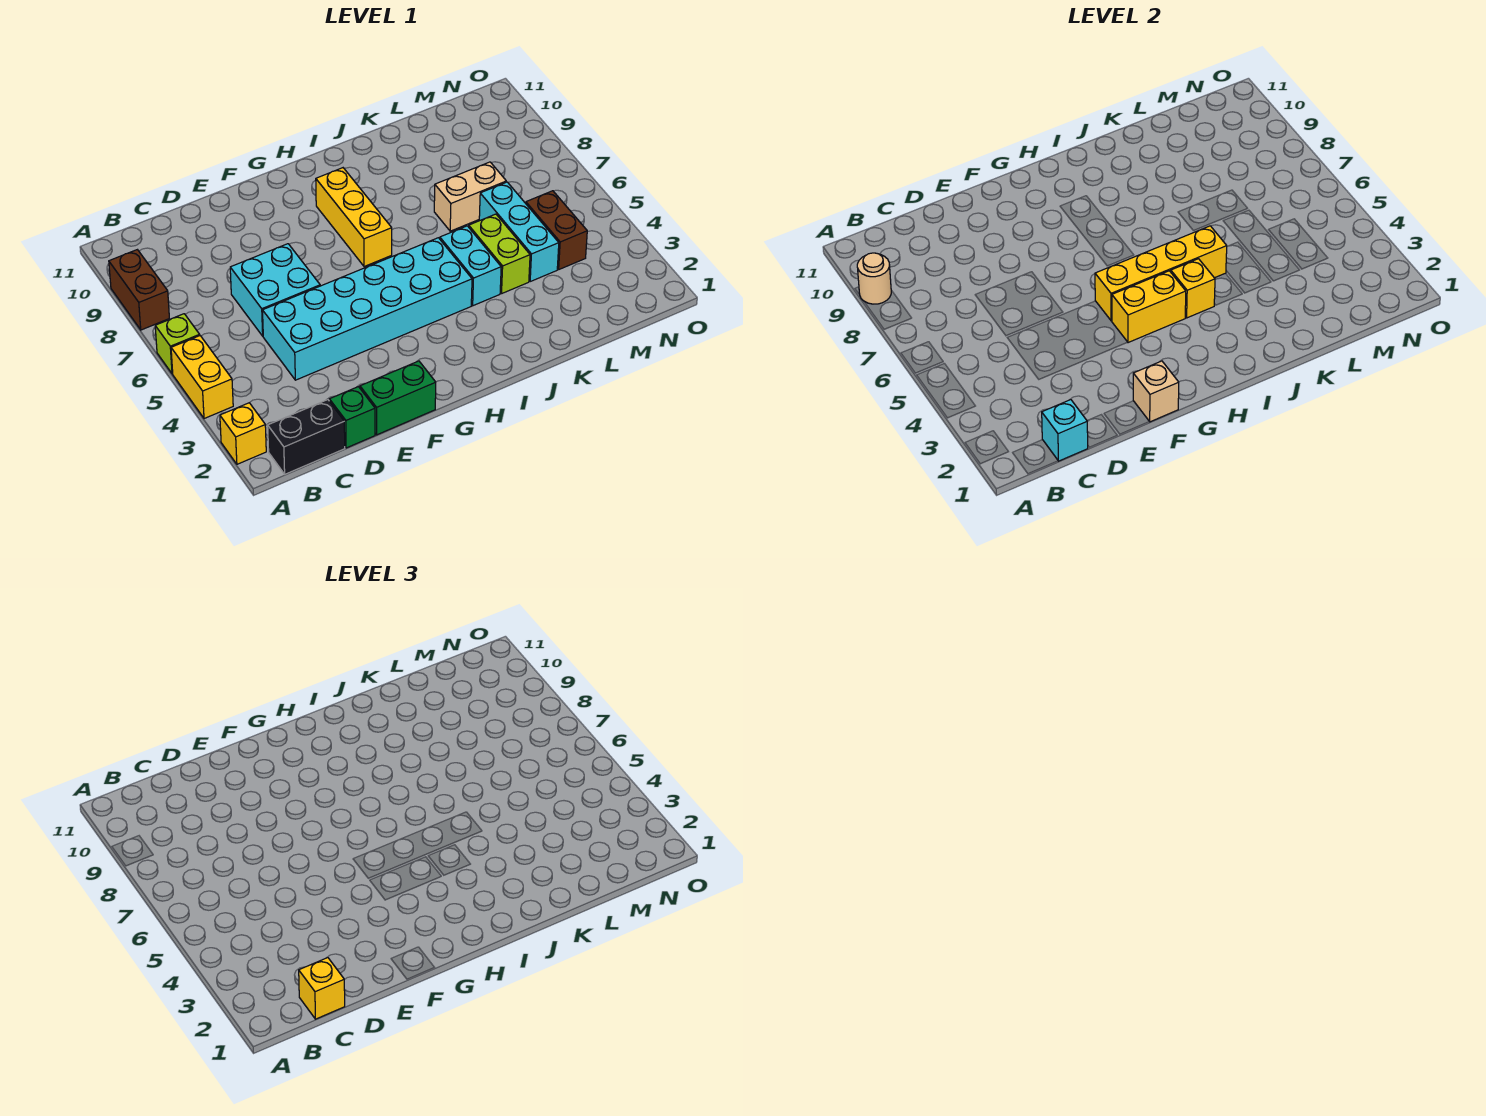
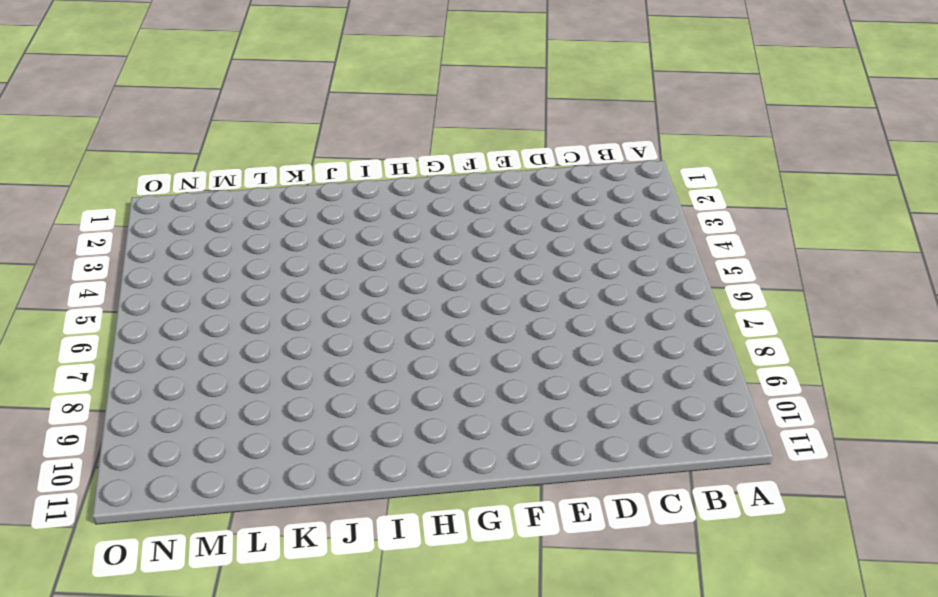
none -> yellow 1x1 brick [220,403,266,464]
none -> yellow 1x2 brick [171,336,233,419]
none -> lime 1x1 brick [155,314,200,374]

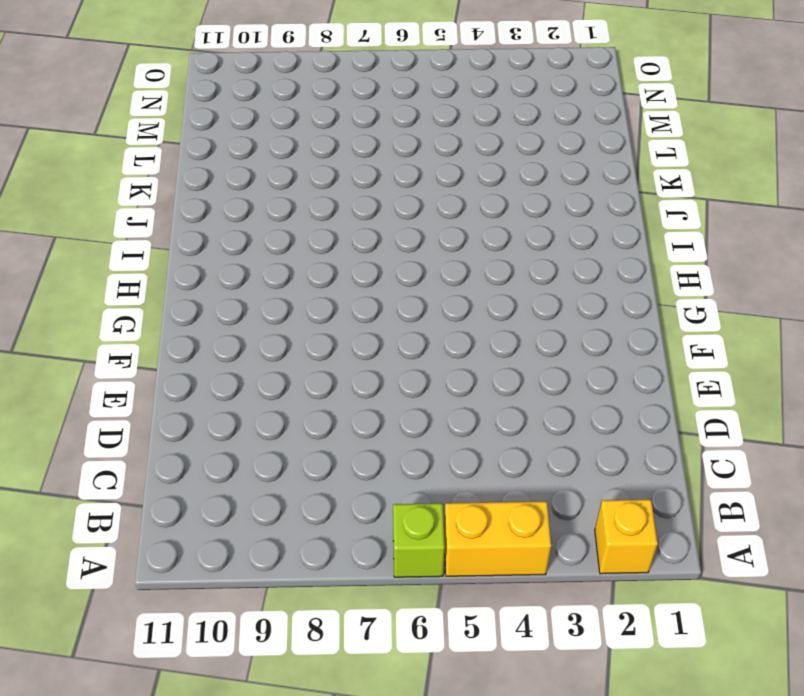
none -> brown 1x2 brick [109,250,169,330]
none -> black 1x2 brick [268,400,345,474]
none -> green 1x1 brick [329,387,375,448]

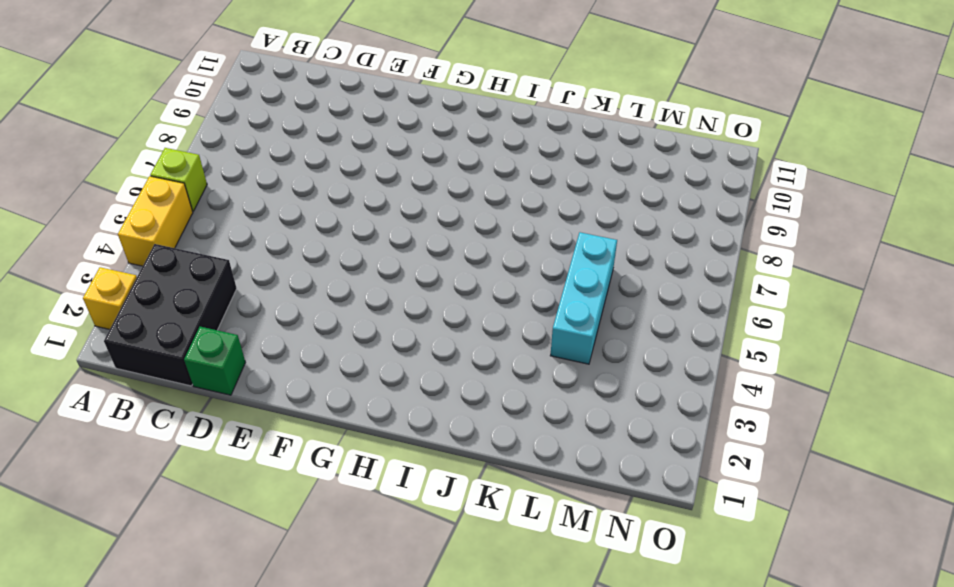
black 2x3 brick [104,244,237,386] -> black 1x2 brick [268,400,345,474]
none -> brown 1x2 brick [109,250,169,330]
none -> cyan 2x6 brick [263,238,472,380]
none -> cyan 2x2 brick [230,244,320,336]

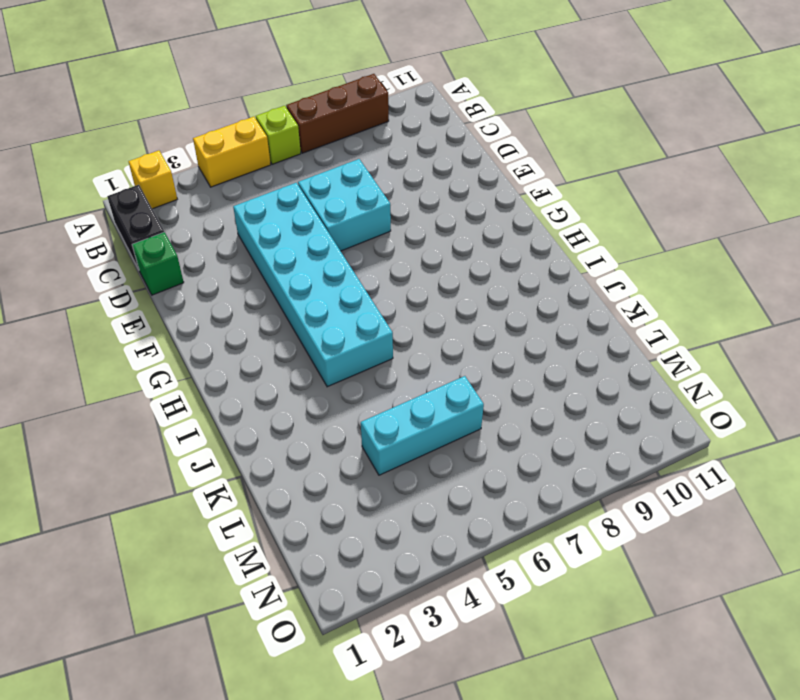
brown 1x3 brick [286,74,389,153] -> brown 1x2 brick [109,250,169,330]
none -> green 1x2 brick [360,361,436,435]
none -> yellow 1x3 brick [316,168,392,267]
none -> cyan 1x2 brick [440,226,501,306]

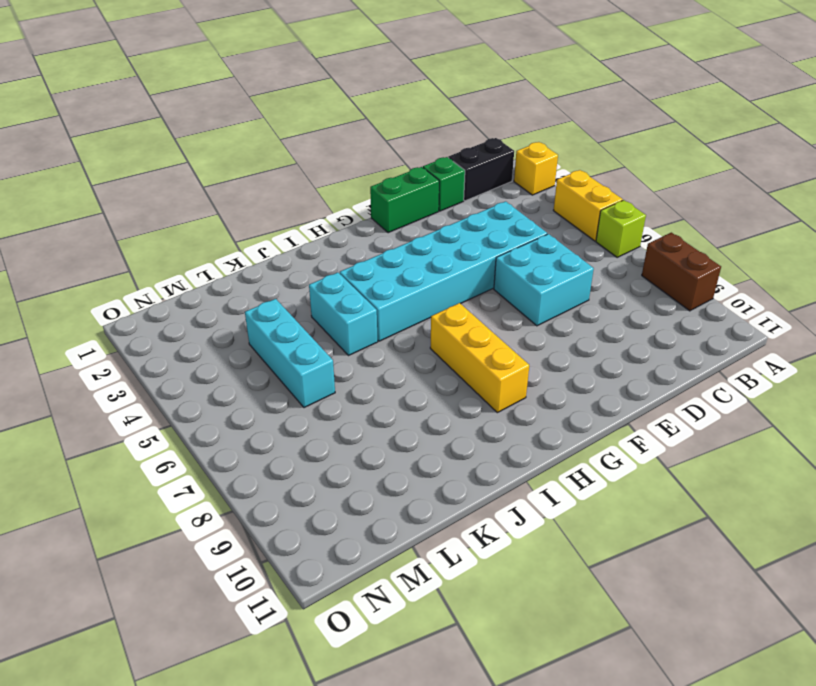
none -> lime 1x2 brick [469,214,530,293]
none -> tan 1x2 brick [434,162,506,231]
none -> brown 1x2 brick [526,191,587,269]

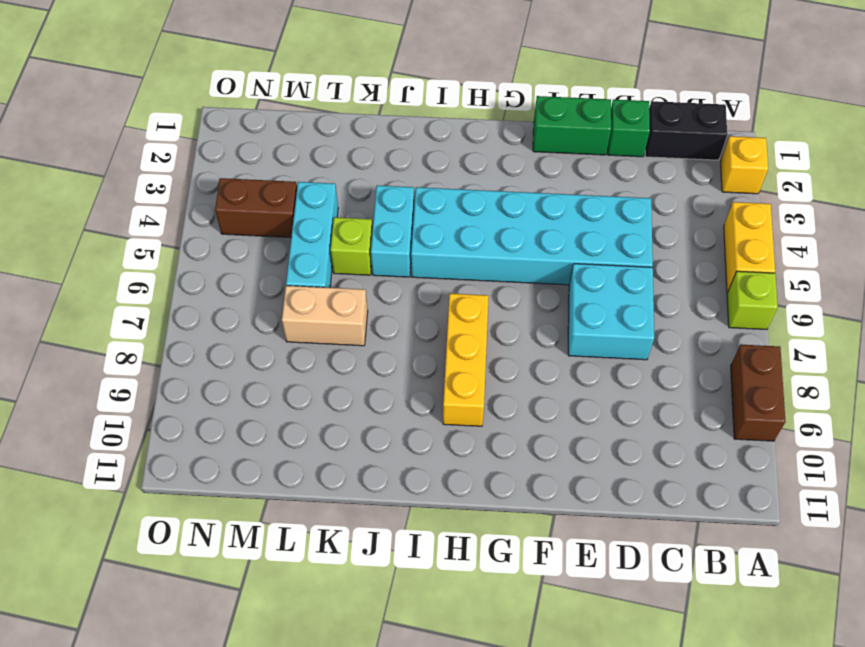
lime 1x1 brick [331,217,373,275] -> lime 1x2 brick [469,214,530,293]
brown 1x2 brick [215,178,297,237] -> brown 1x2 brick turned to [526,191,587,269]
none -> tan 1x1 round brick [857,253,891,304]
none -> cyan 1x1 brick [1042,400,1088,461]
none -> tan 1x1 brick [1133,361,1179,422]

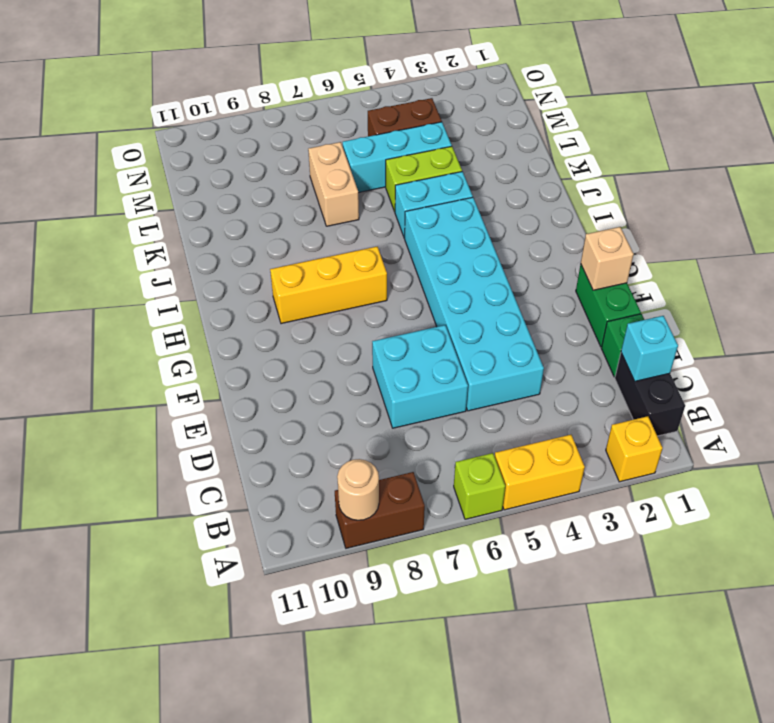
none -> yellow 1x2 brick [1112,271,1186,343]
none -> yellow 1x4 brick [1095,226,1227,321]
none -> yellow 1x1 brick [1171,259,1215,318]

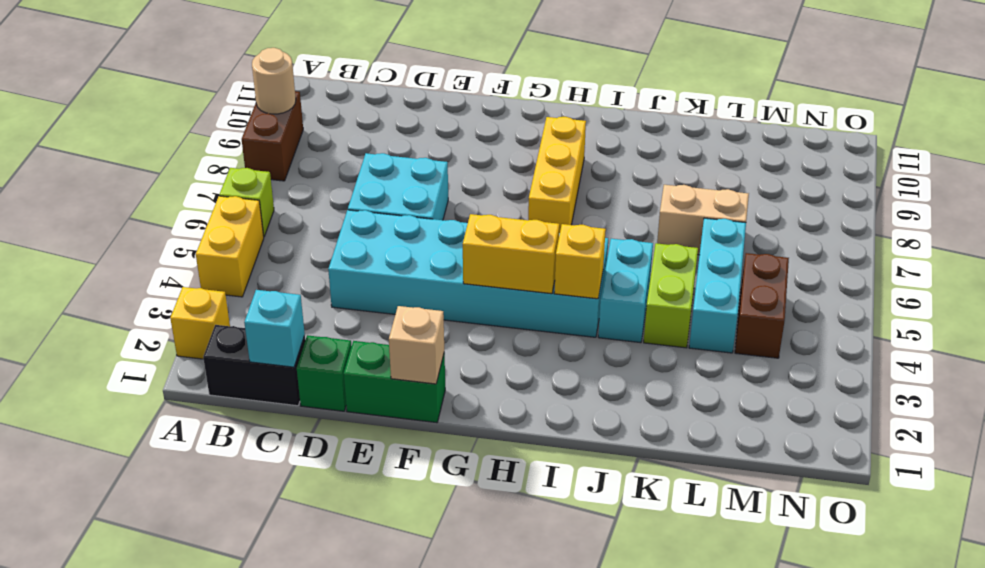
none -> yellow 1x4 brick [1095,226,1227,321]
none -> yellow 1x1 brick [299,958,345,1019]

